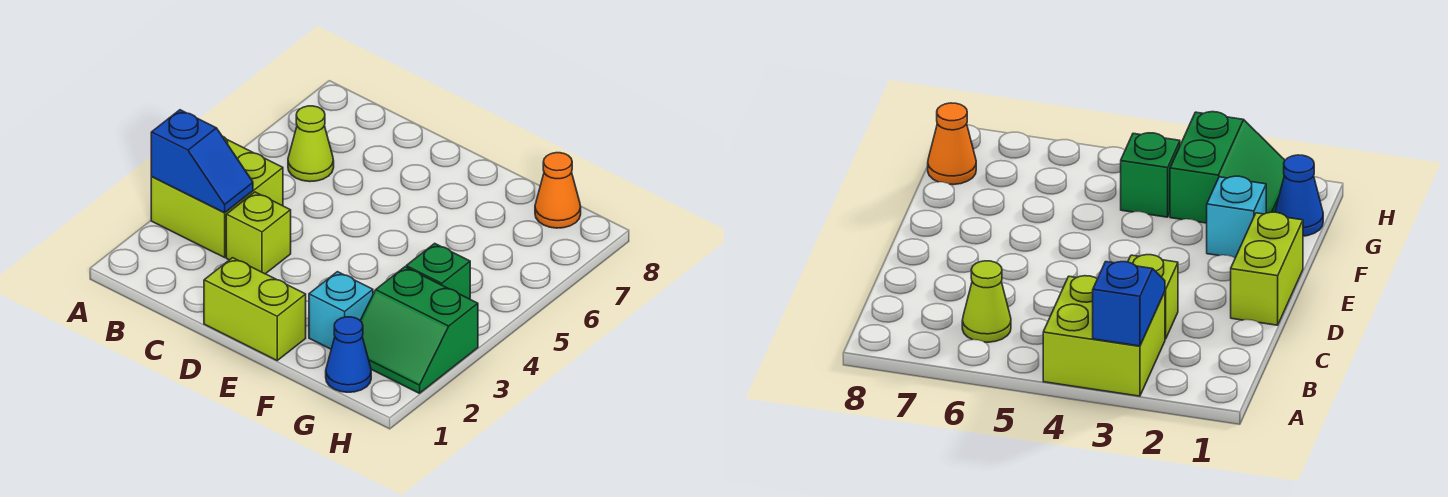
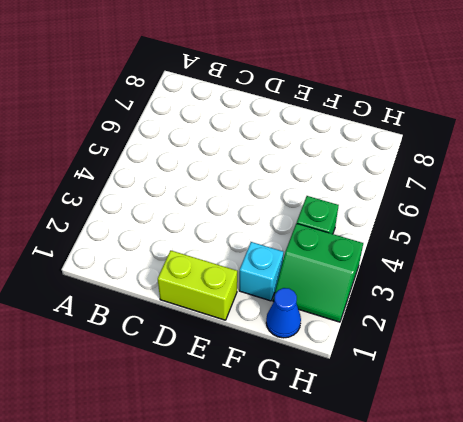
none -> lime 2x2 brick [151,136,283,257]
none -> lime 1x1 cone [288,106,334,182]

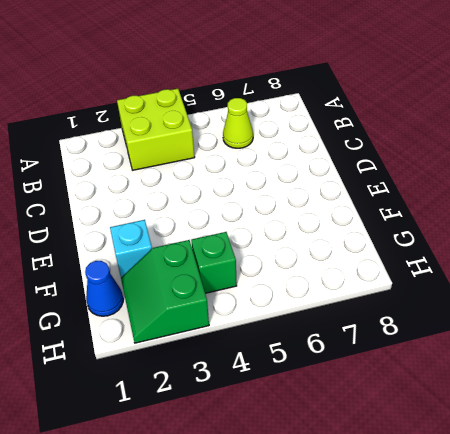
none -> lime 1x1 brick [226,192,291,274]
none -> lime 1x2 brick [204,258,306,360]

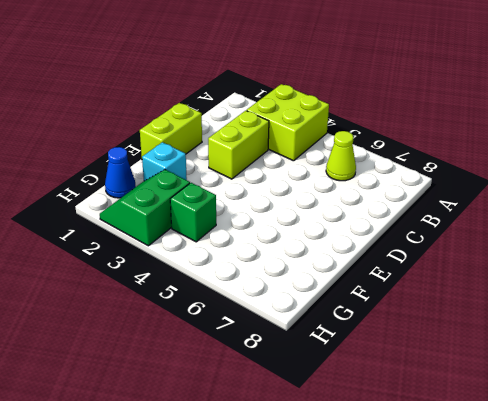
lime 1x2 brick [208,111,269,179] -> lime 1x1 brick [226,192,291,274]
none -> orange 1x1 cone [535,153,581,228]
none -> blue 1x2 slope [151,110,253,213]

